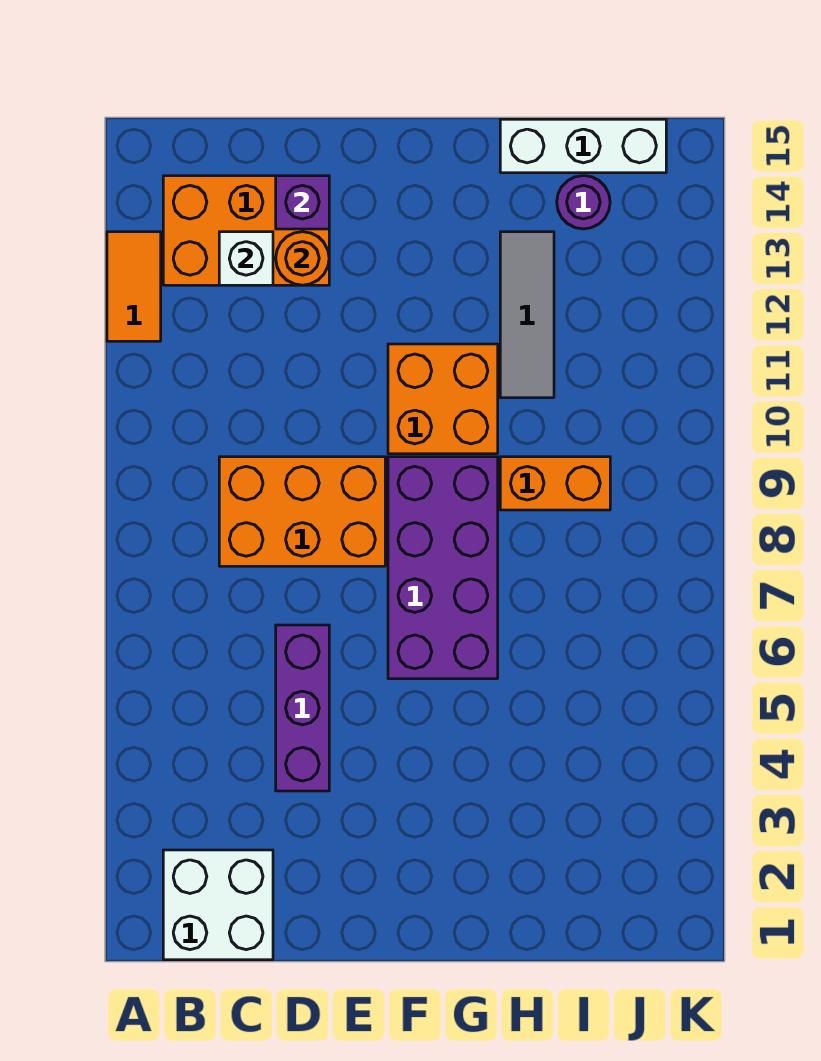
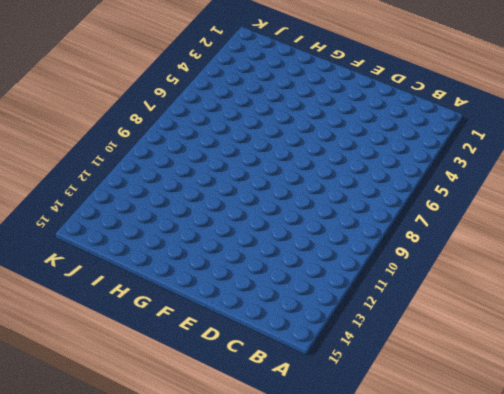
none -> orange 1x2 tile [107,232,161,341]
none -> white 2x2 brick [163,850,273,960]
none -> orange 2x3 brick [163,176,329,285]

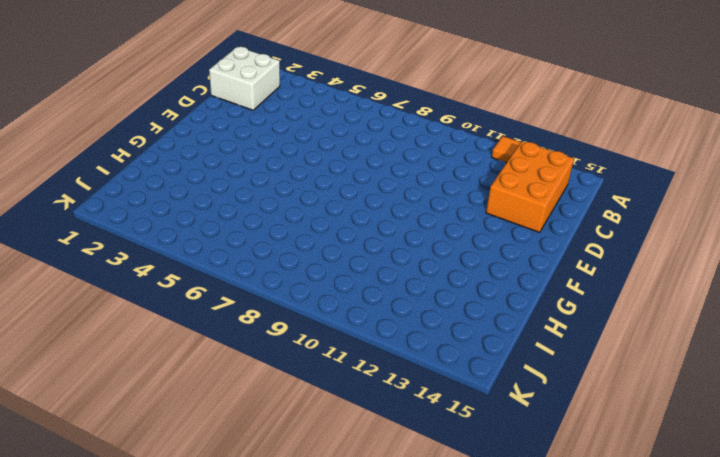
none -> orange 2x3 brick [219,457,385,566]
none -> purple 1x3 brick [276,625,329,791]
none -> purple 2x4 brick [388,457,498,679]

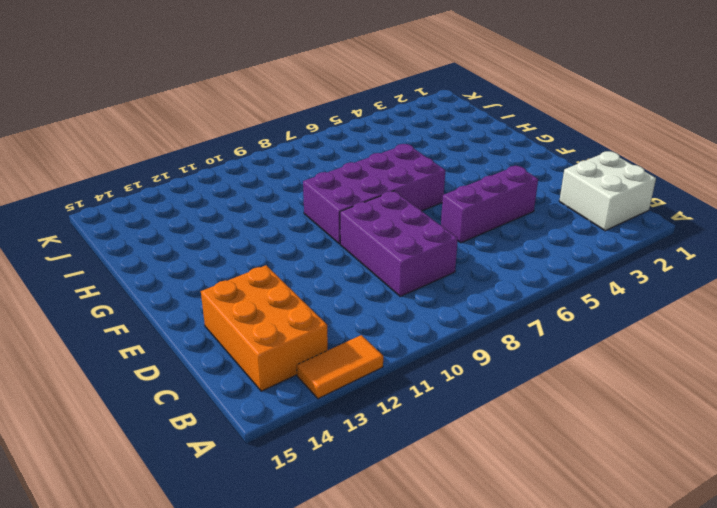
purple 2x3 brick [340,191,458,296] -> orange 2x3 brick [219,457,385,566]
none -> orange 2x2 brick [388,344,498,454]
none -> orange 1x2 brick [500,457,610,510]
none -> grey 1x3 tile [500,232,554,398]

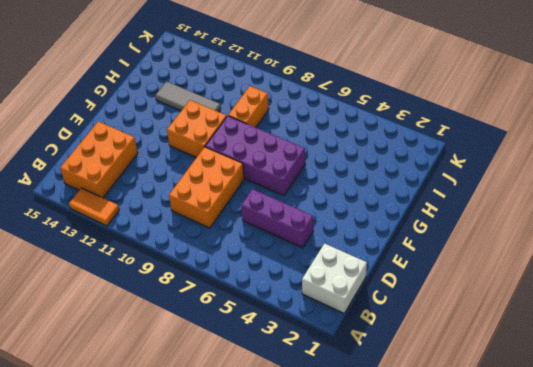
none -> white 1x3 brick [500,119,666,173]
none -> purple 1x1 round brick [557,176,610,229]
none -> white 1x1 brick [219,232,273,285]

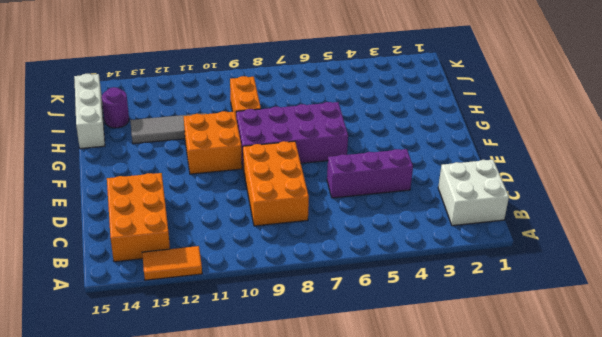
none -> white 1x1 brick [219,232,273,285]
none -> orange 1x1 round brick [276,232,329,285]
none -> purple 1x1 brick [276,176,329,229]

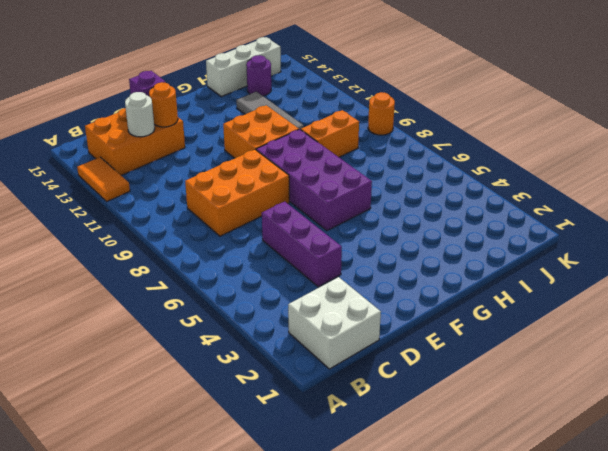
white 1x1 round brick [125,92,155,137] -> white 1x1 brick [219,232,273,285]
orange 1x1 round brick [368,92,395,135] -> none

